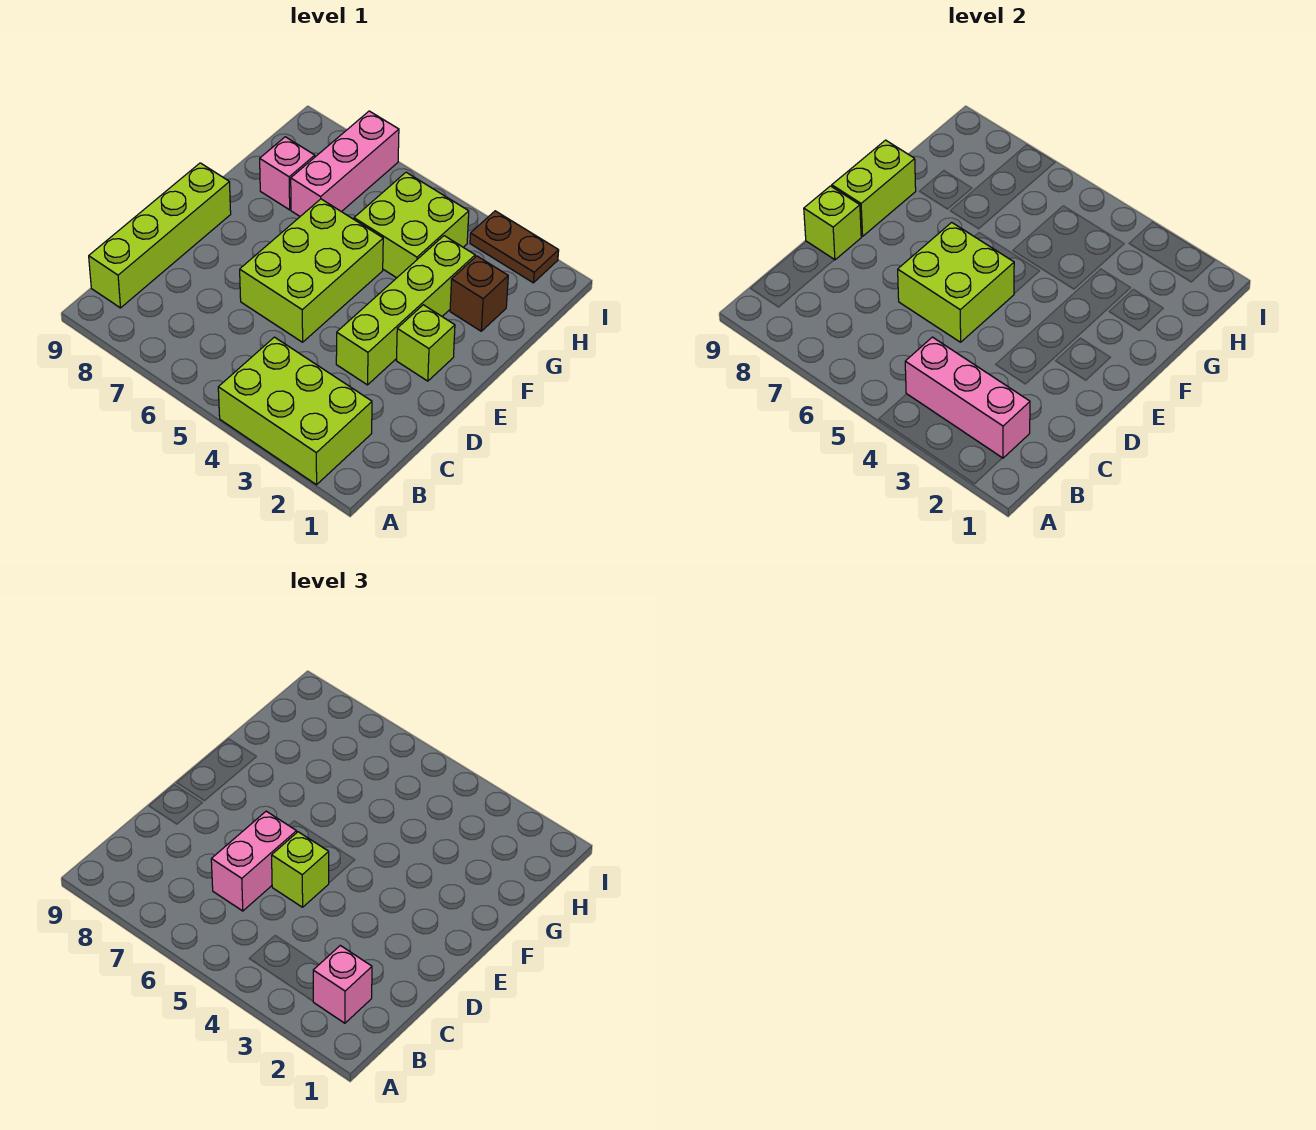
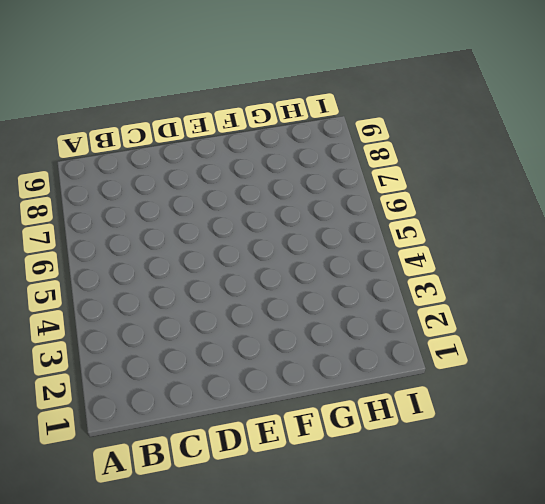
none -> lime 2x3 brick [218,337,372,485]
none -> lime 1x4 brick [89,163,231,308]
none -> lime 1x4 brick [336,236,475,385]

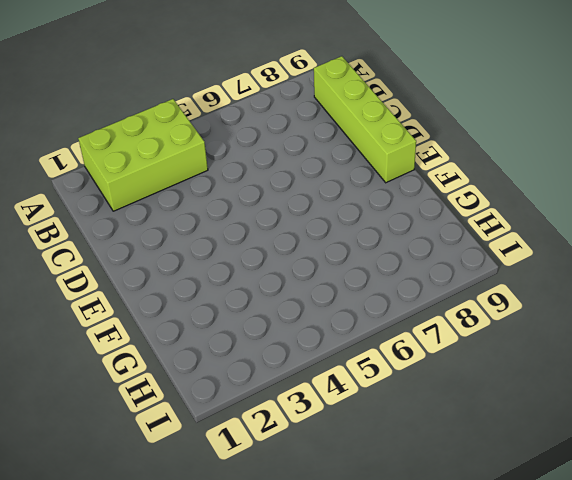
none -> lime 1x4 brick [336,236,475,385]
none -> lime 2x3 brick [240,199,383,342]
none -> lime 1x1 brick [396,305,455,381]

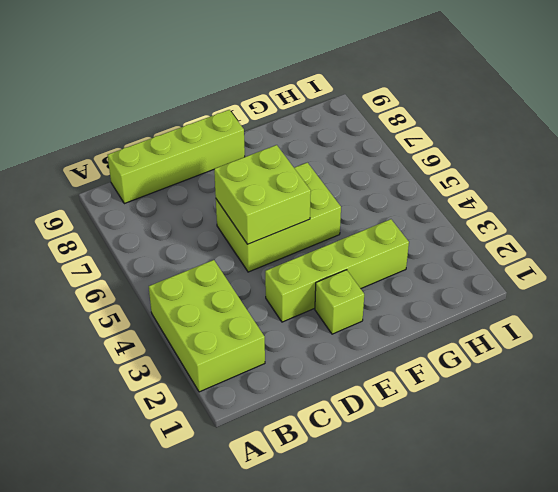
none -> brown 1x1 brick [450,256,508,331]
none -> lime 2x2 brick [354,172,469,278]
none -> pink 1x3 brick [291,111,399,216]

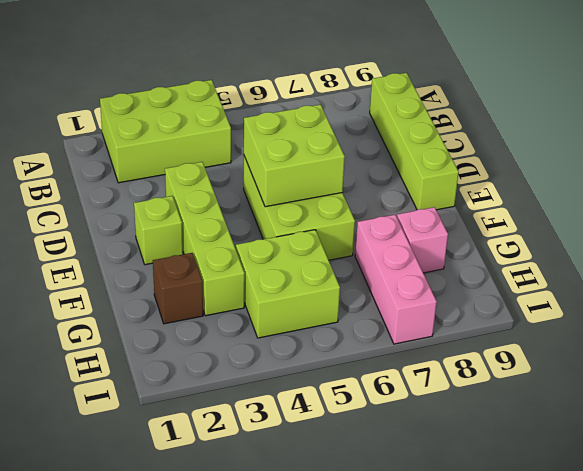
none -> brown 1x2 plate [470,211,559,283]
none -> pink 1x3 brick [905,337,1030,458]
none -> lime 1x1 brick [804,186,861,260]

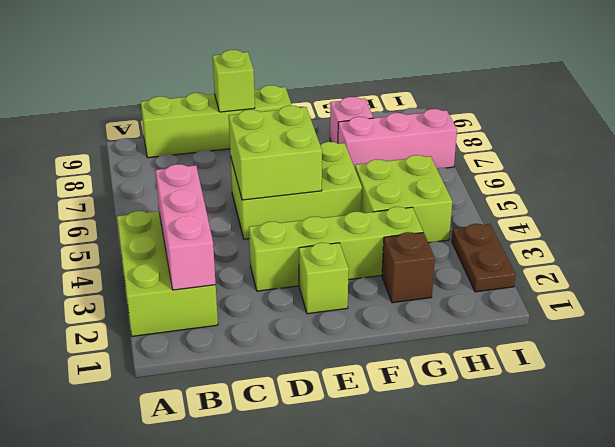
none -> lime 1x2 brick [832,140,916,236]
none -> pink 1x1 brick [313,946,372,1023]
none -> pink 1x2 brick [211,811,297,911]

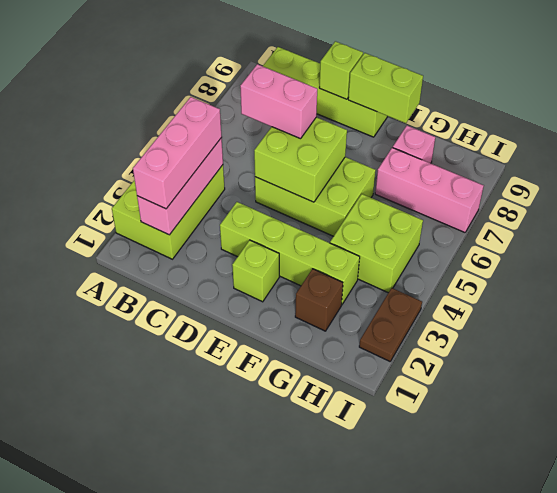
pink 1x3 brick [133,97,222,209] -> pink 1x1 brick [313,946,372,1023]
none -> lime 1x1 brick [272,832,329,907]

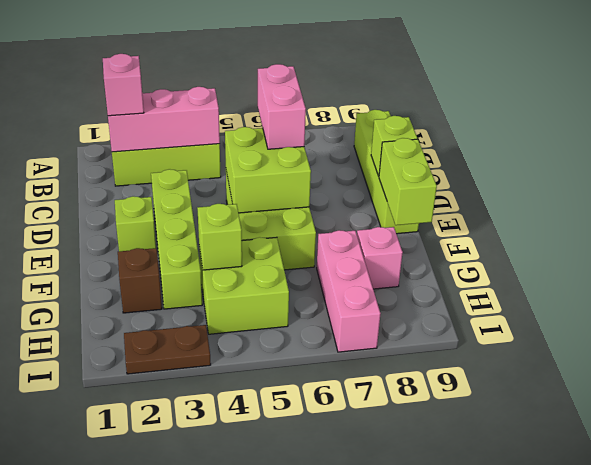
lime 1x1 brick [197,204,242,270] -> lime 1x1 brick moved to [272,832,329,907]

